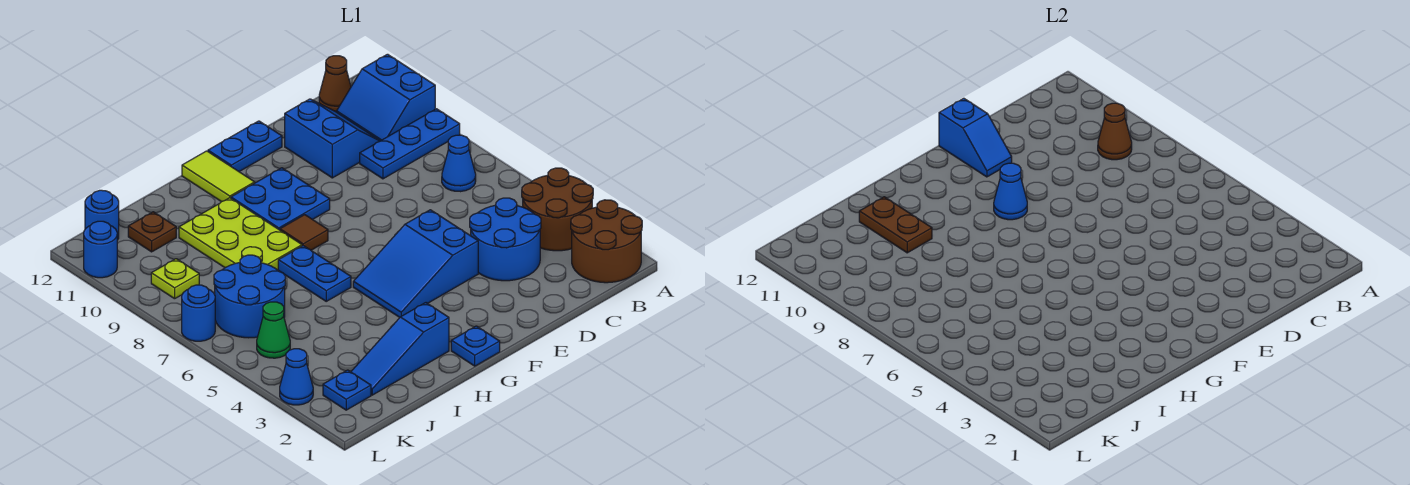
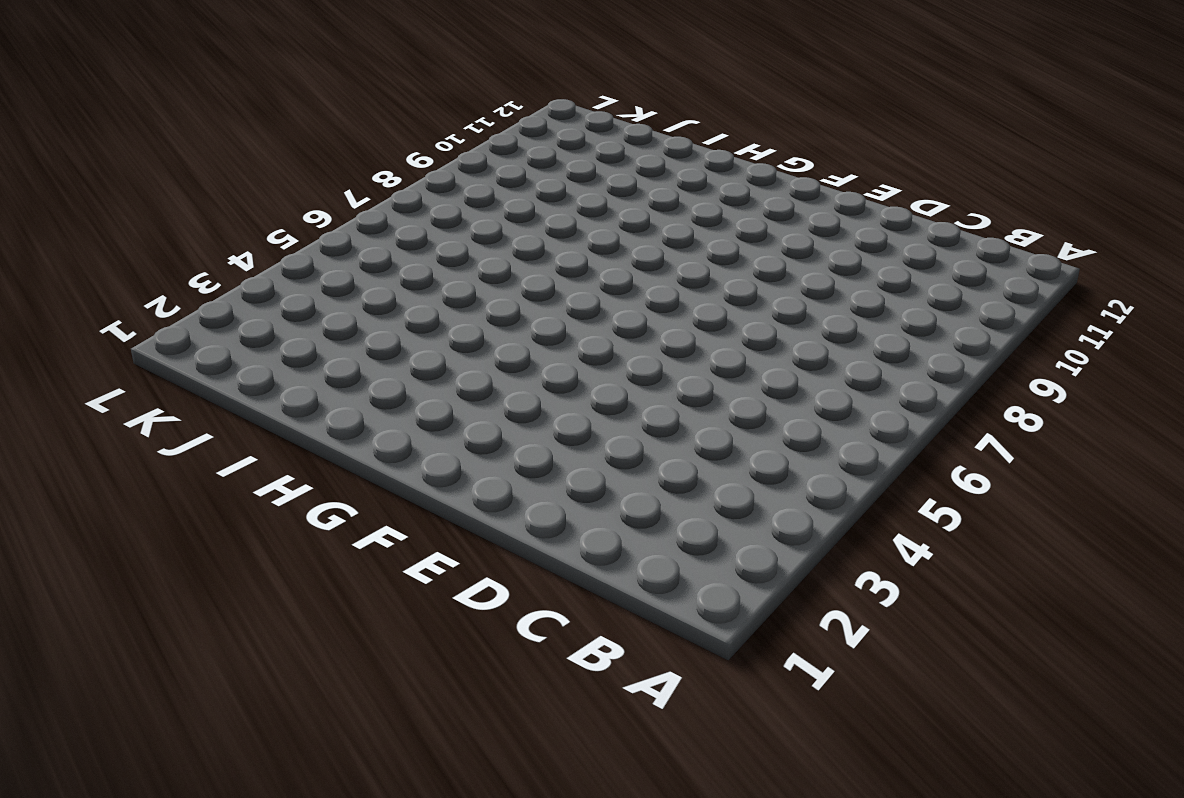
none -> brown 2x2 round brick [571,200,642,283]
none -> brown 2x2 round brick [522,168,593,251]
none -> blue 1x3 plate [360,109,460,179]
none -> blue 2x2 slope [337,54,435,141]

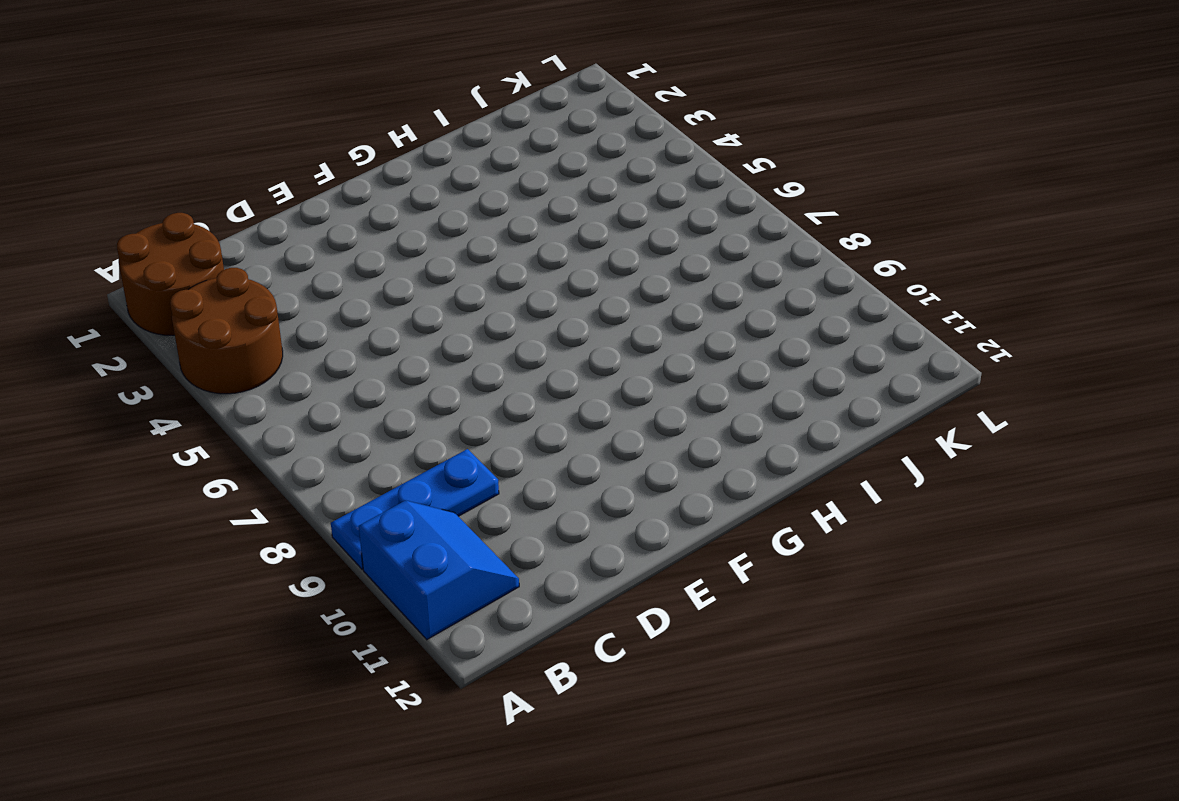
none -> blue 1x1 cone [442,135,476,192]
none -> brown 1x1 cone [319,56,351,112]
none -> blue 2x2 round brick [470,198,541,281]
none -> blue 2x2 slope [285,99,380,178]

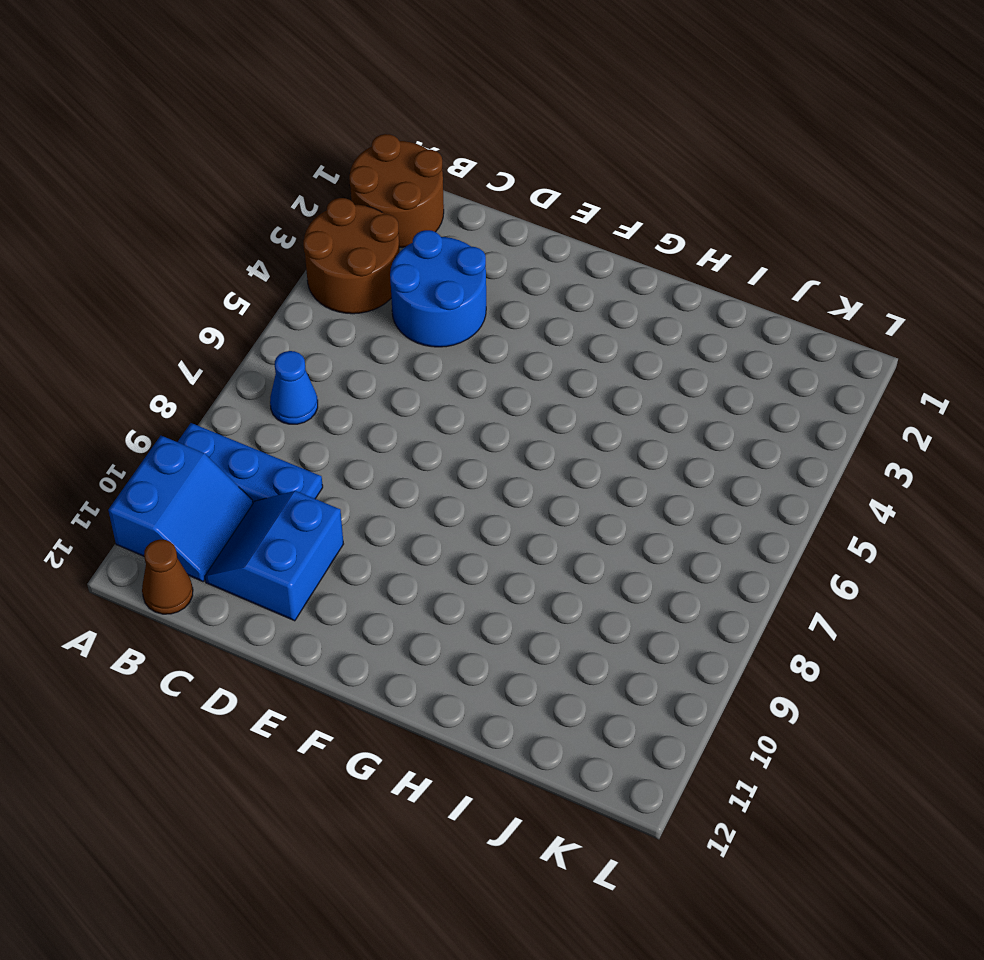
none -> blue 2x3 slope [353,210,478,317]
none -> blue 1x2 plate [208,121,282,172]
none -> blue 2x2 plate [231,168,330,230]
none -> blue 1x1 plate [451,326,500,366]

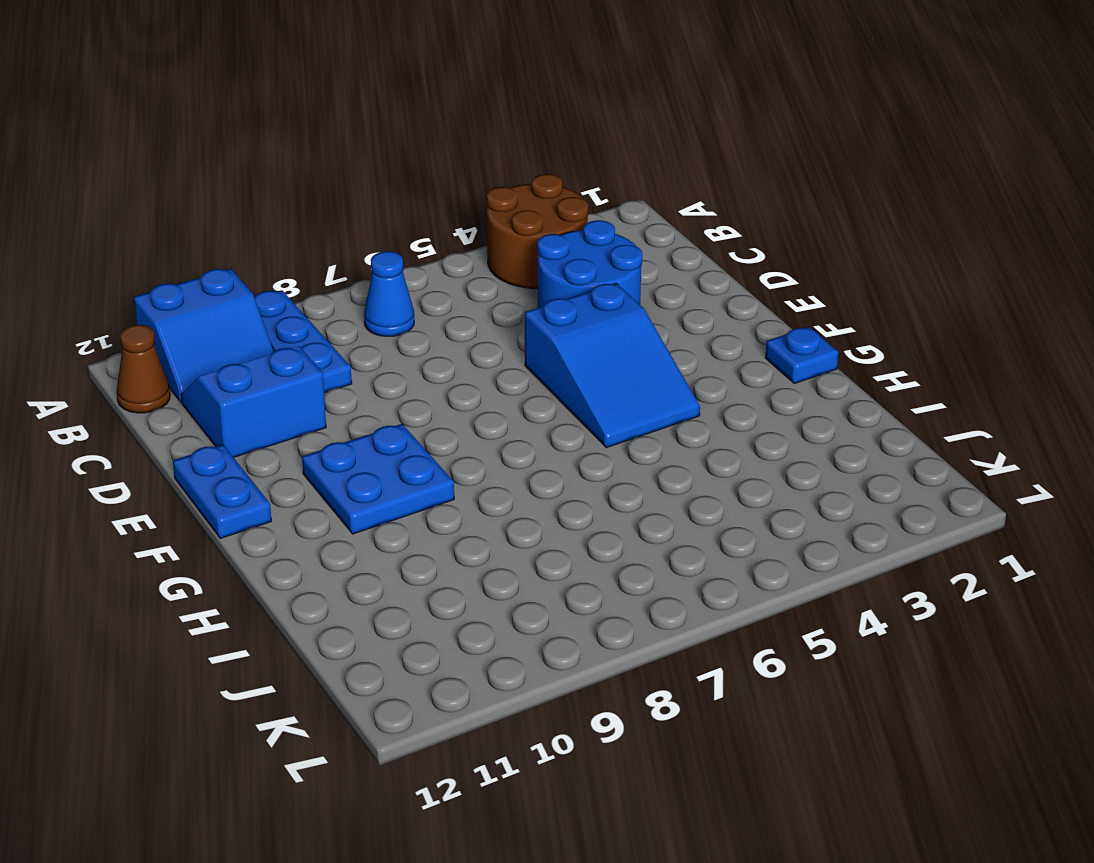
none -> brown 2x2 round brick [571,200,642,283]
none -> brown 1x1 tile [280,215,328,250]
none -> lime 1x2 tile [182,151,255,202]
none -> blue 1x3 slope [351,303,449,395]

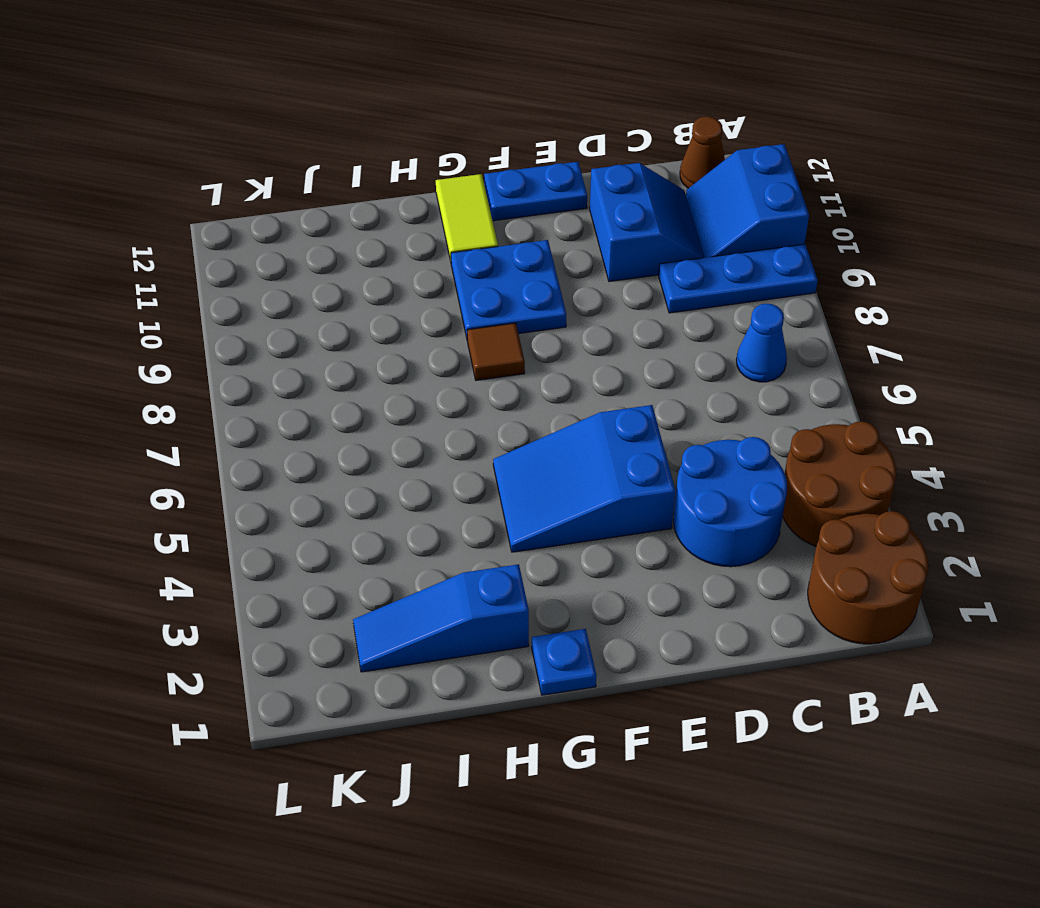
none -> blue 1x2 plate [278,246,351,301]
none -> lime 2x3 plate [179,198,302,270]
none -> blue 2x2 round brick [214,255,285,338]
none -> brown 1x1 plate [128,212,176,252]

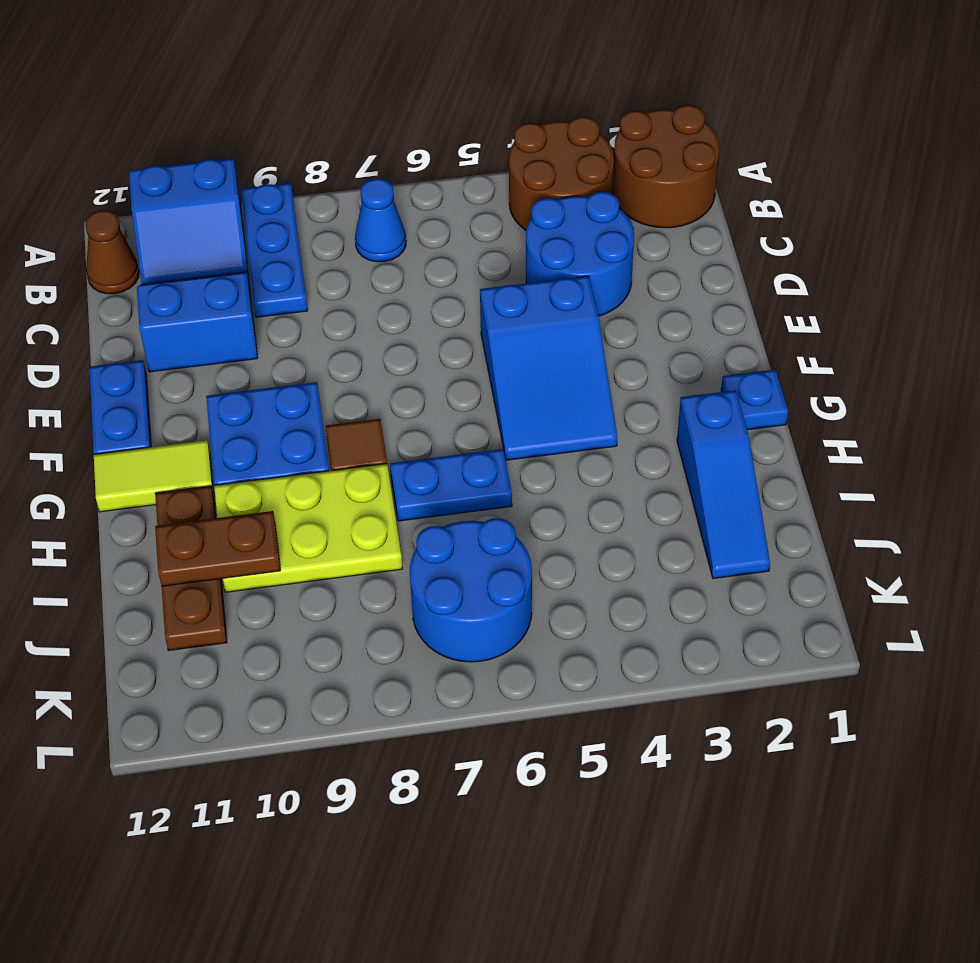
brown 1x3 plate [155,486,227,650] -> brown 1x1 plate [128,212,176,252]
none -> blue 1x1 plate [323,370,371,410]
none -> green 1x1 cone [257,302,290,358]
none -> lime 1x1 plate [151,259,199,299]
none -> blue 1x1 round brick [85,190,119,240]

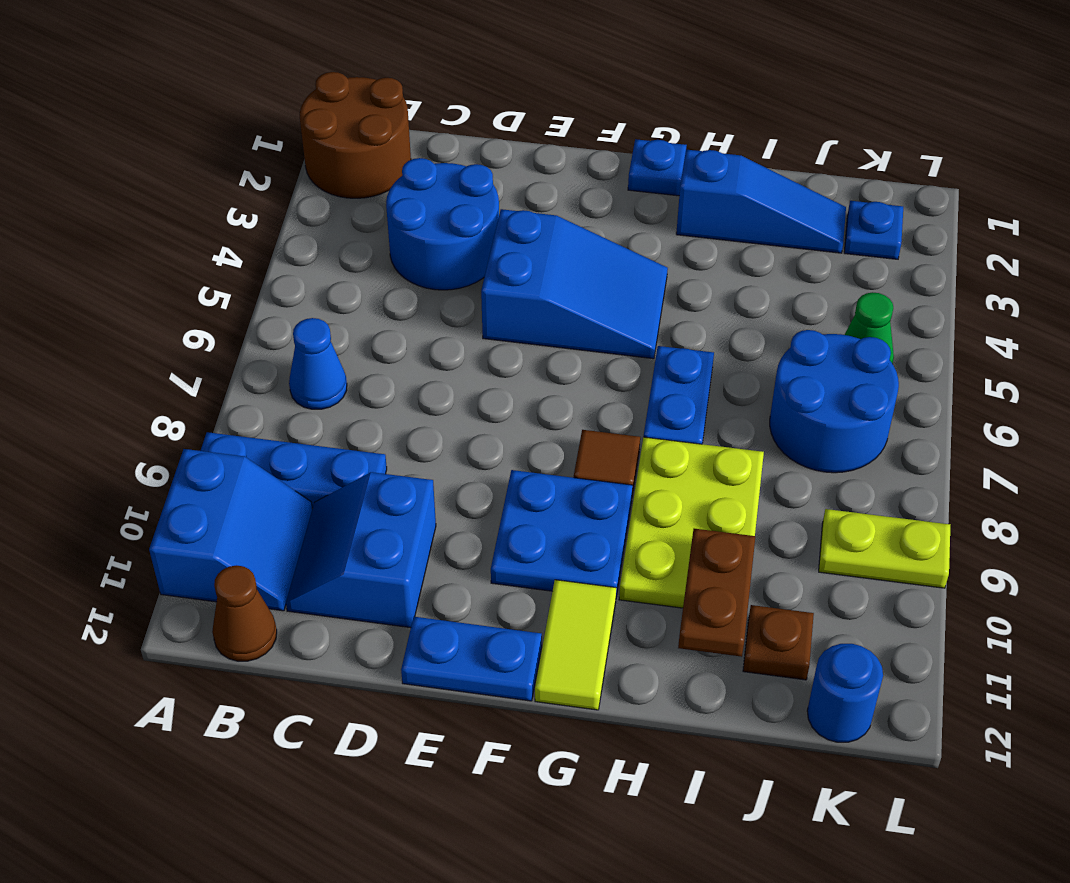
lime 1x2 plate [819,509,950,588] -> lime 1x1 plate [151,259,199,299]
none -> brown 2x2 round brick [522,168,593,251]
none -> blue 1x1 cone [280,349,313,405]
none -> blue 1x1 round brick [182,285,215,341]
none -> blue 1x1 round brick [84,221,117,278]

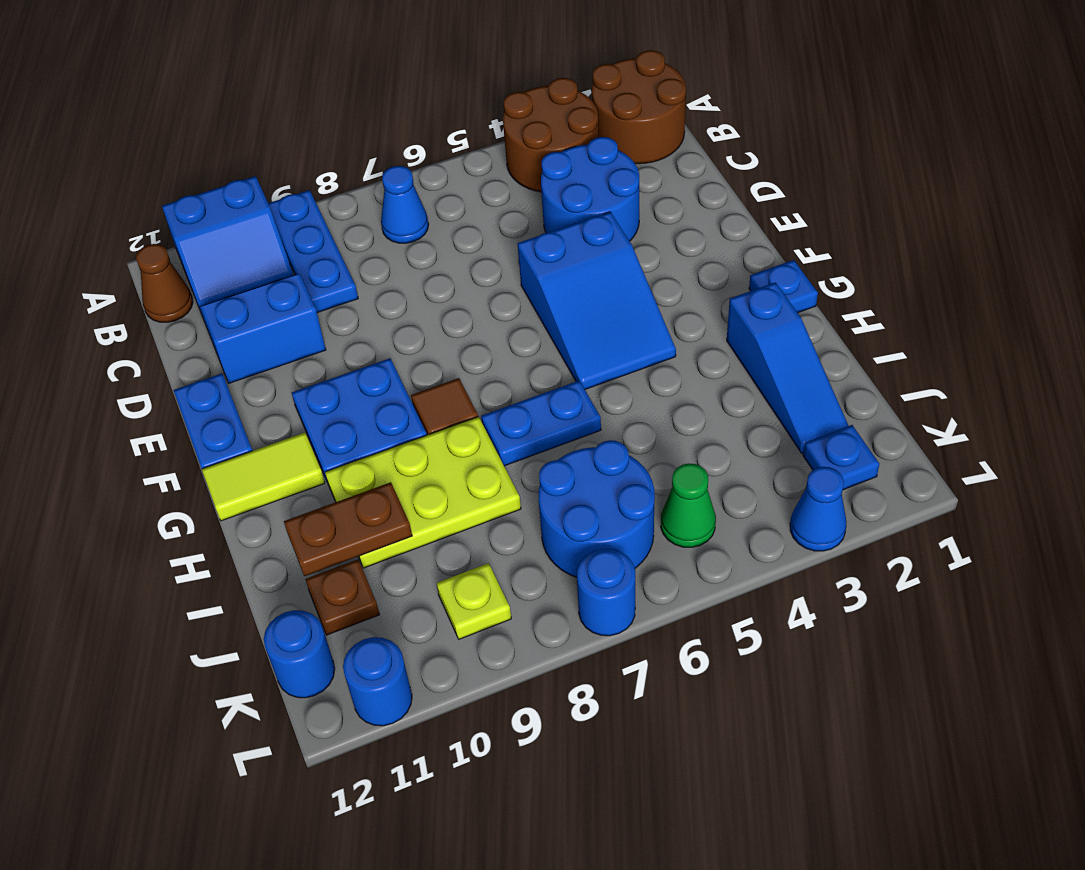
none -> brown 1x1 cone [1098,103,1132,160]
none -> blue 1x2 slope [939,98,1012,177]
none -> blue 1x1 cone [994,163,1027,220]

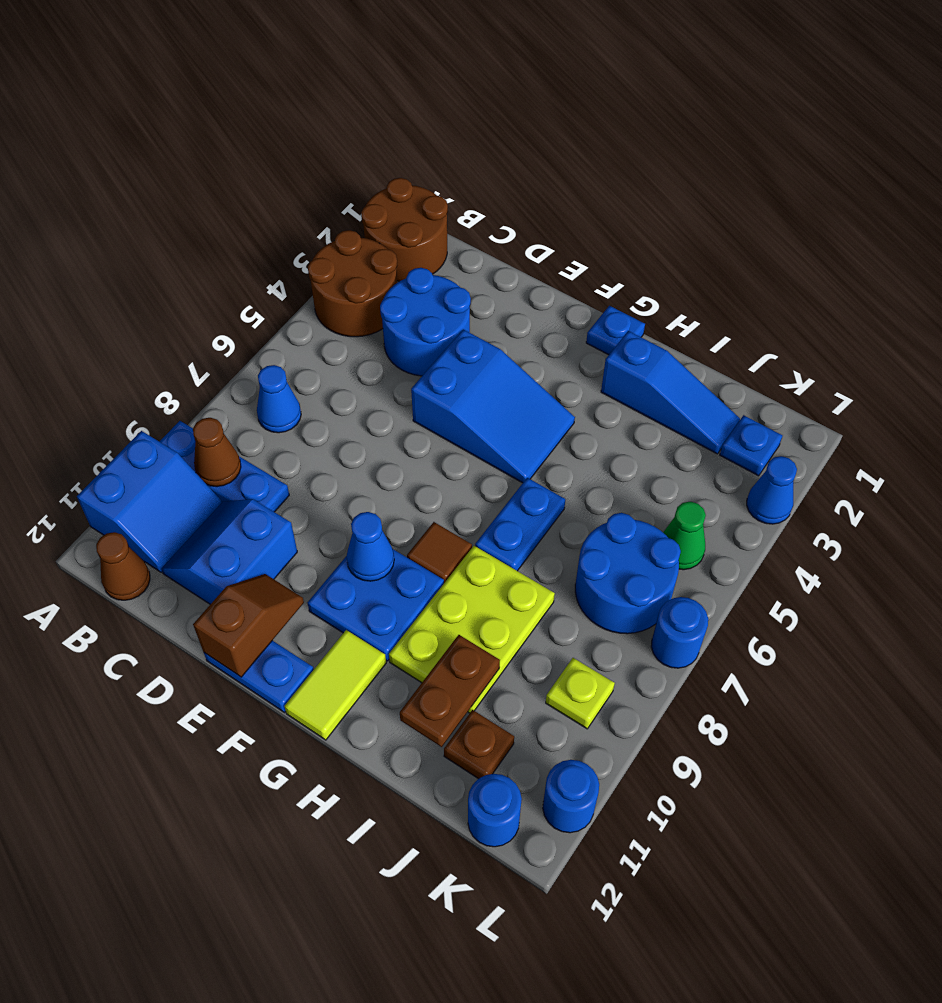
brown 1x2 slope [193,574,304,677] -> blue 1x2 slope [939,98,1012,177]

